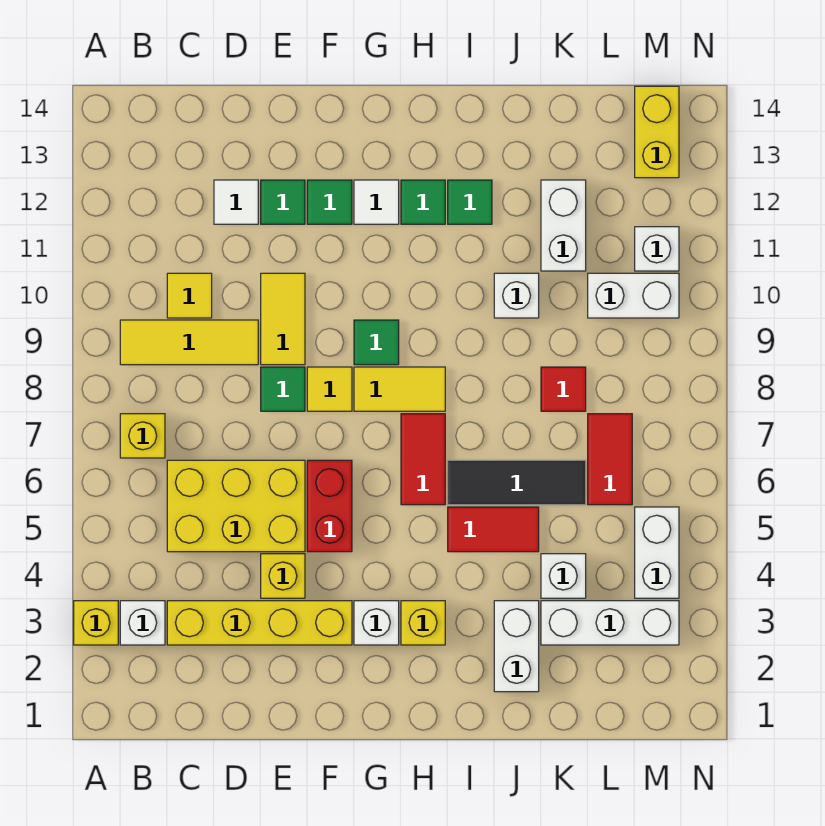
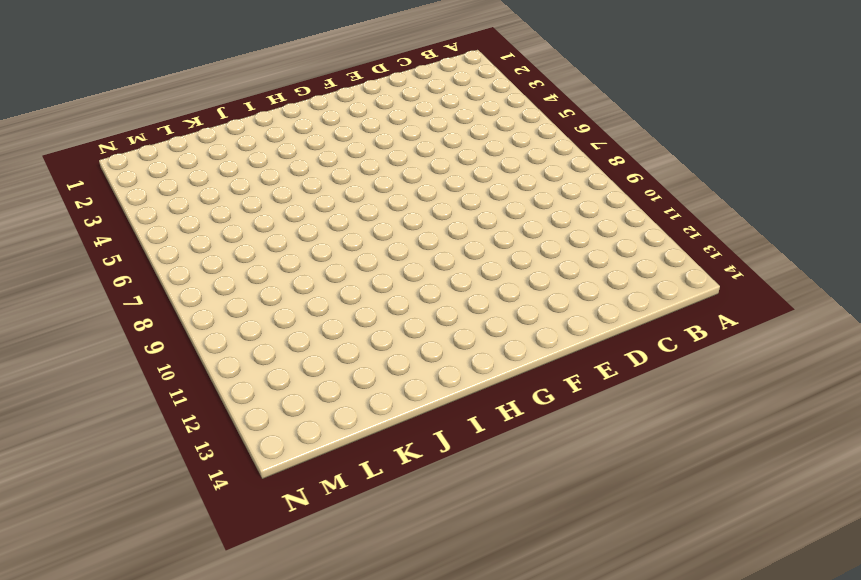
none -> yellow 1x1 brick [74,601,118,645]
none -> white 1x1 brick [120,601,165,645]
none -> yellow 1x1 brick [120,414,165,458]
none -> yellow 1x3 tile [120,320,258,365]

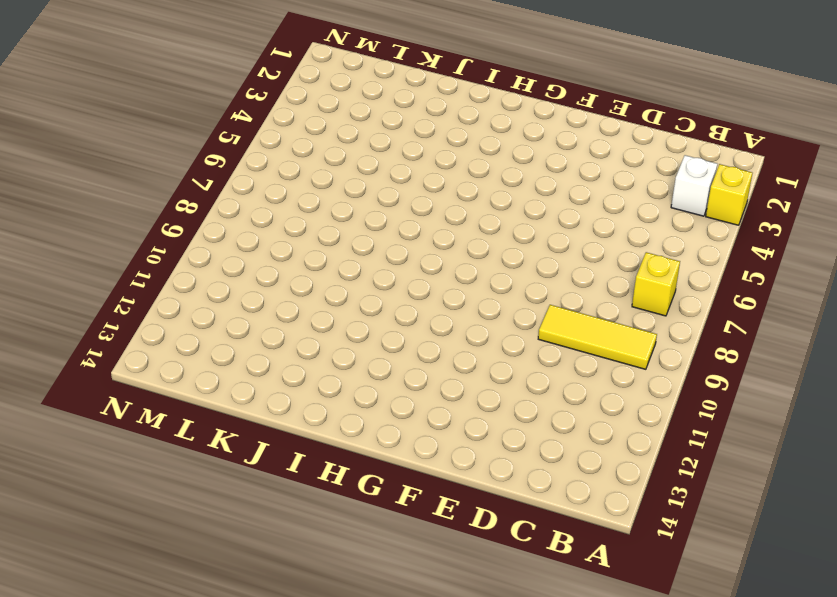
none -> yellow 1x4 brick [167,601,352,645]
none -> yellow 2x3 brick [167,460,305,552]
none -> yellow 1x1 tile [167,273,212,318]
none -> white 1x1 tile [214,180,258,224]

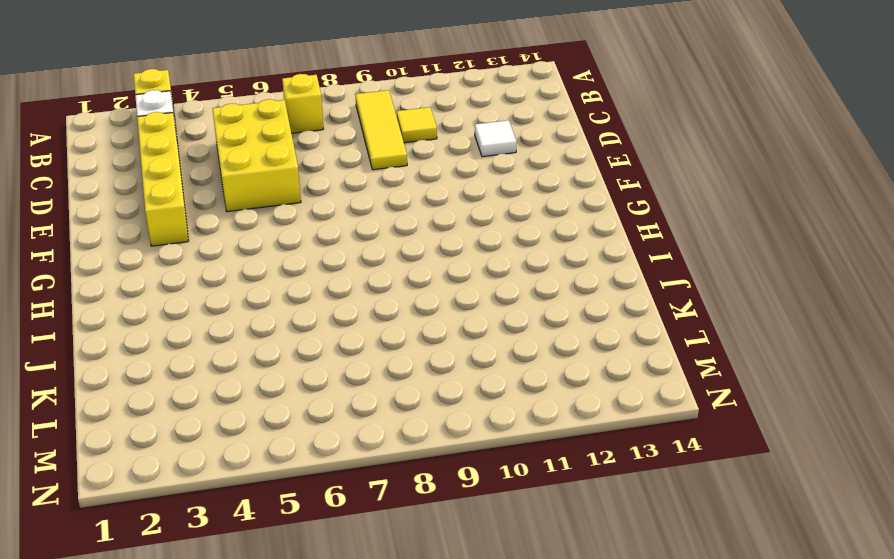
none -> yellow 1x1 brick [261,554,305,598]
none -> green 1x1 tile [261,367,305,411]
none -> yellow 1x2 tile [261,273,305,365]
none -> green 1x1 tile [261,180,305,224]

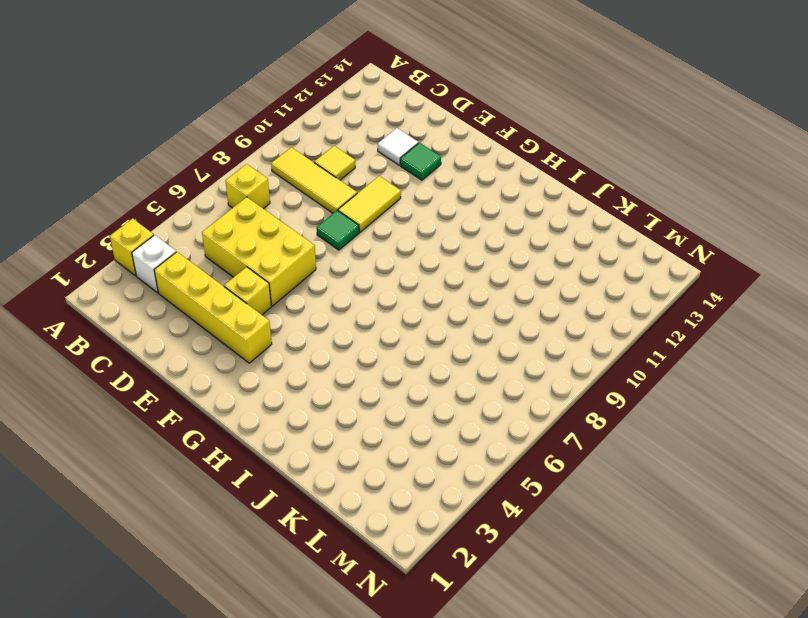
none -> red 1x2 brick [307,460,352,552]
none -> yellow 1x1 tile [307,367,352,411]
none -> green 1x1 tile [307,180,352,224]
none -> white 1x1 brick [354,601,399,645]

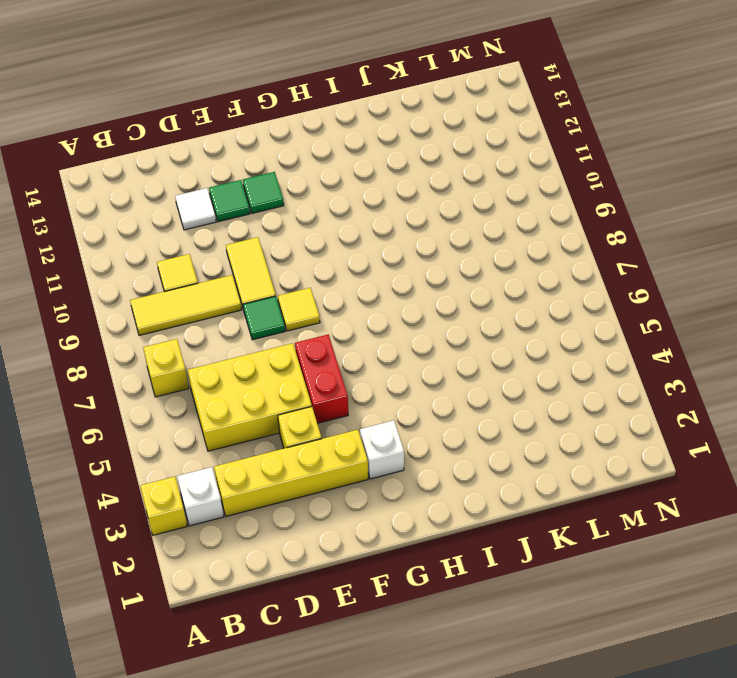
none -> yellow 1x2 tile [354,367,445,411]
none -> green 1x1 tile [354,320,399,365]
none -> white 1x1 tile [354,180,399,224]
none -> yellow 1x1 brick [401,601,445,645]

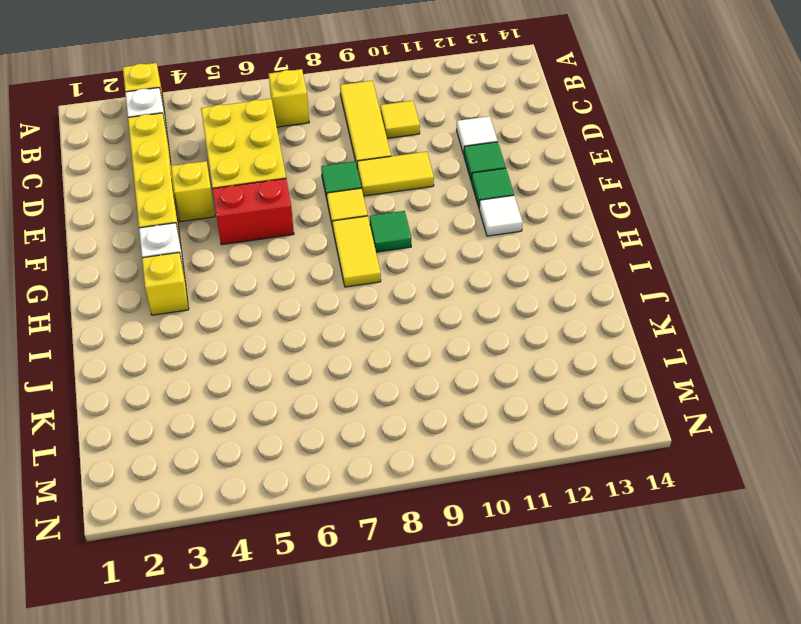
none -> red 1x2 tile [401,414,445,505]
none -> green 1x1 tile [401,180,445,224]
none -> red 1x2 tile [448,507,539,552]
none -> black 1x3 tile [448,460,586,505]

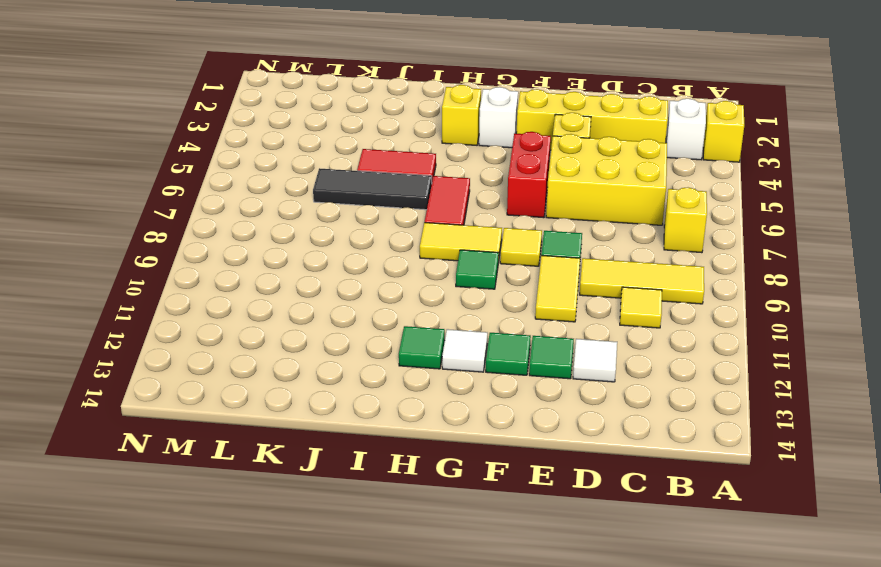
none -> green 1x1 tile [448,180,492,224]
none -> white 1x2 brick [494,601,539,692]
none -> white 1x1 brick [494,273,539,318]
none -> white 1x3 brick [541,601,679,645]

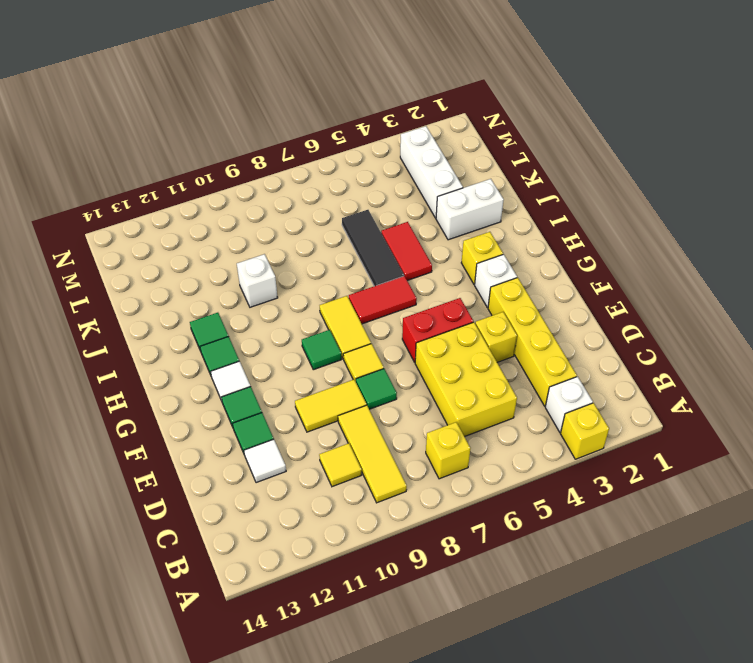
none -> white 1x1 brick [541,554,586,598]
none -> red 1x1 tile [541,367,586,411]
none -> white 1x2 brick [541,180,586,271]
none -> red 1x2 tile [588,414,632,505]

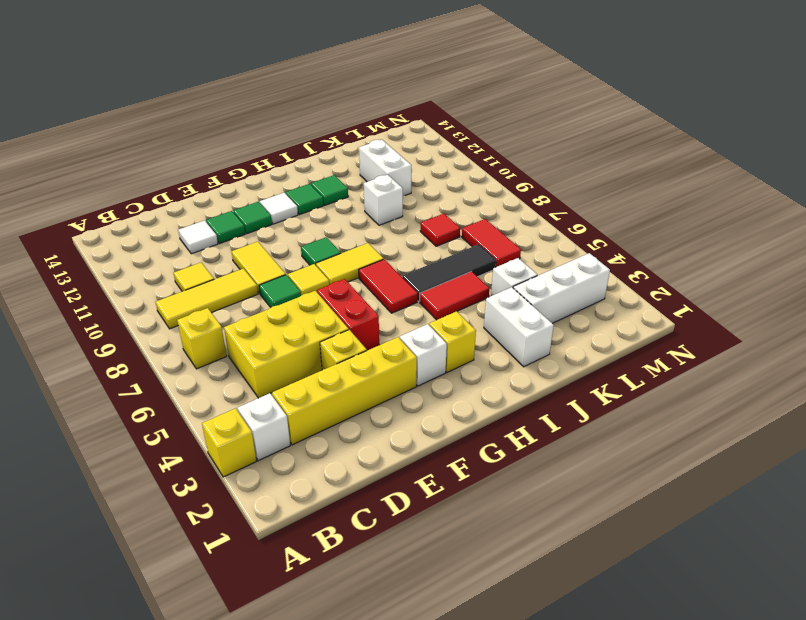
none -> white 1x2 brick [588,273,679,318]
none -> white 1x2 brick [635,507,679,598]
none -> white 1x1 brick [635,227,679,271]
none -> yellow 1x2 brick [635,86,679,178]

